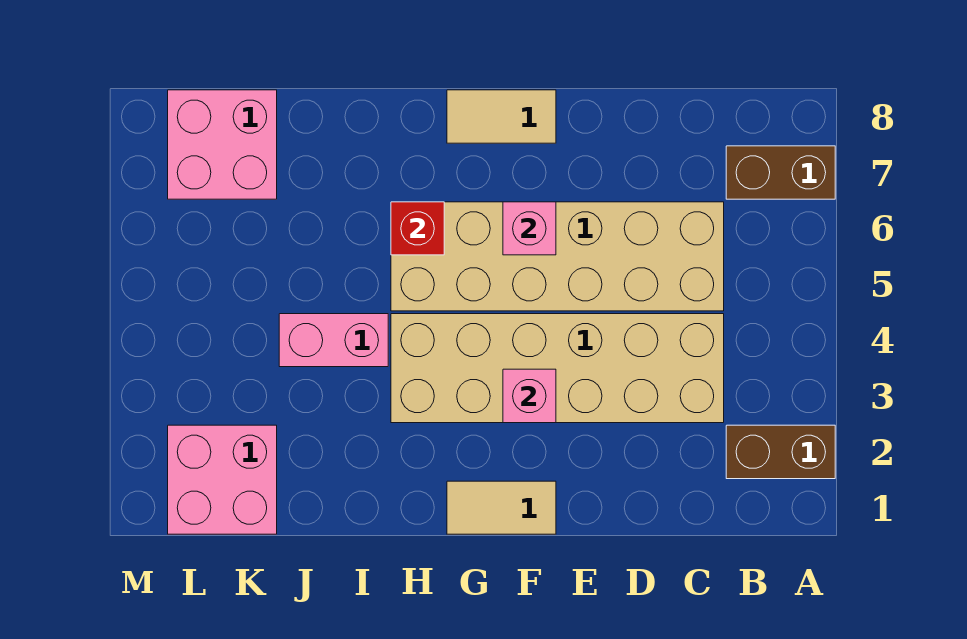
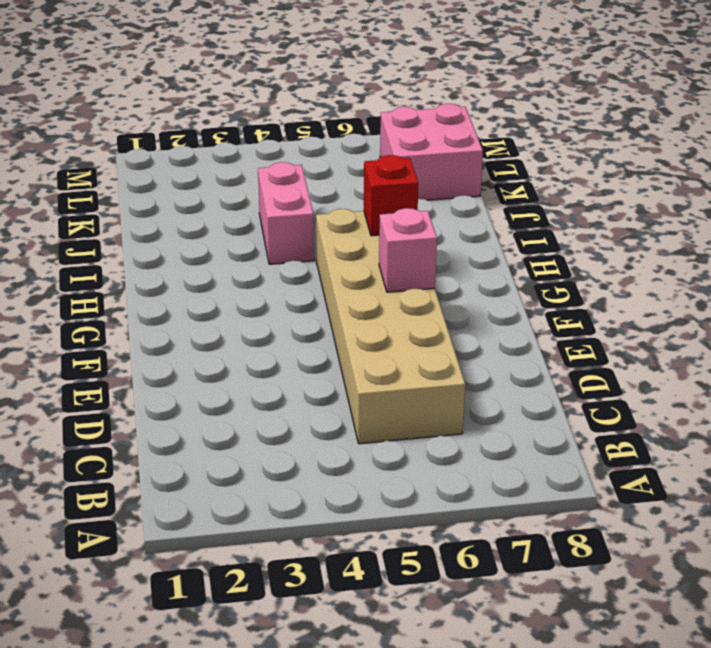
none -> brown 1x2 brick [726,425,835,479]
none -> brown 1x2 brick [726,146,835,199]
none -> tan 2x6 brick [391,314,724,423]

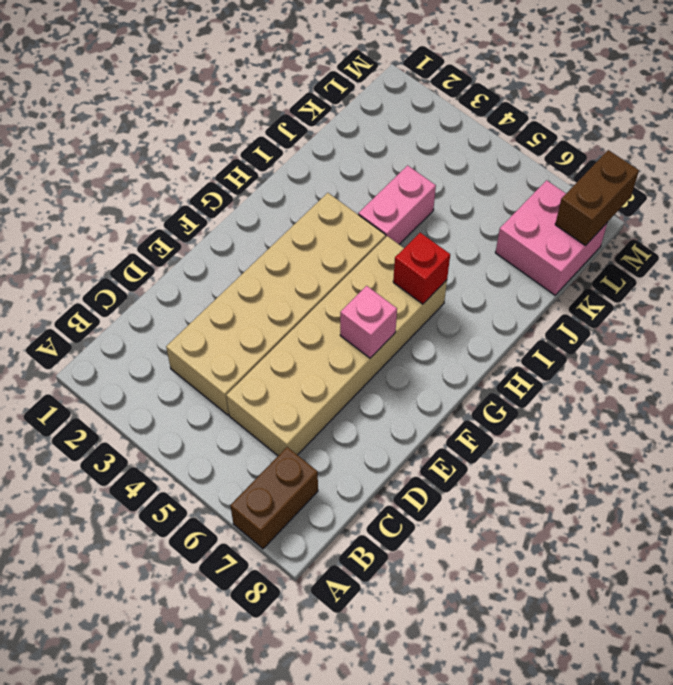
brown 1x2 brick [555,150,639,246] -> brown 1x2 brick moved to [726,425,835,479]
none -> tan 1x2 tile [447,481,556,534]
none -> tan 1x2 tile [447,90,556,143]
none -> pink 2x2 brick [168,425,277,534]

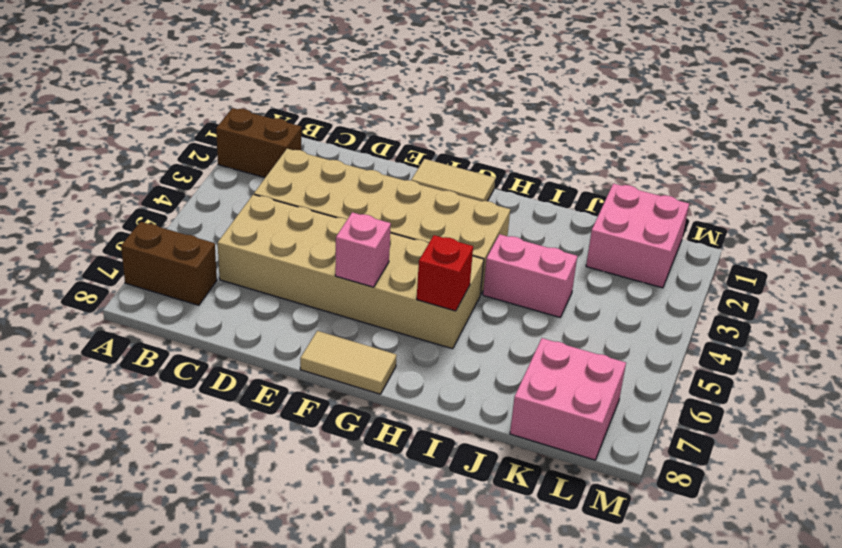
none -> pink 1x1 brick [503,369,556,423]

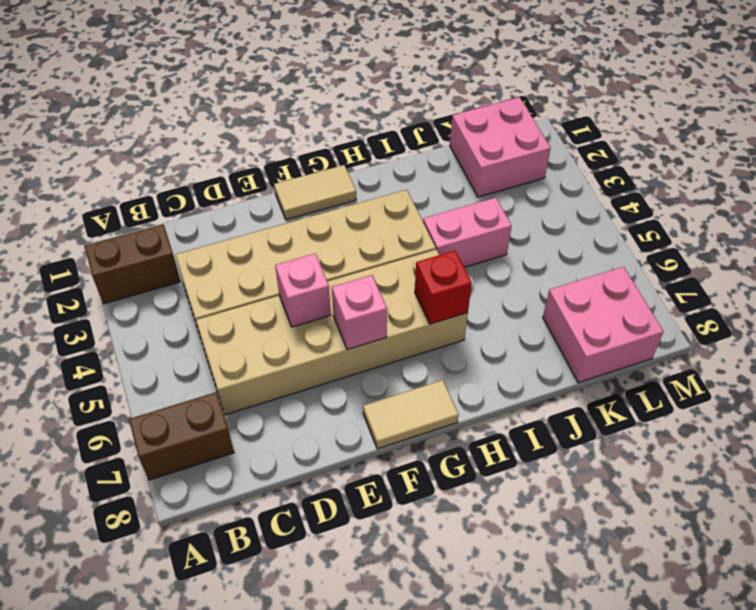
pink 1x1 brick [275,254,331,327] -> pink 1x1 brick moved to [503,369,556,423]

